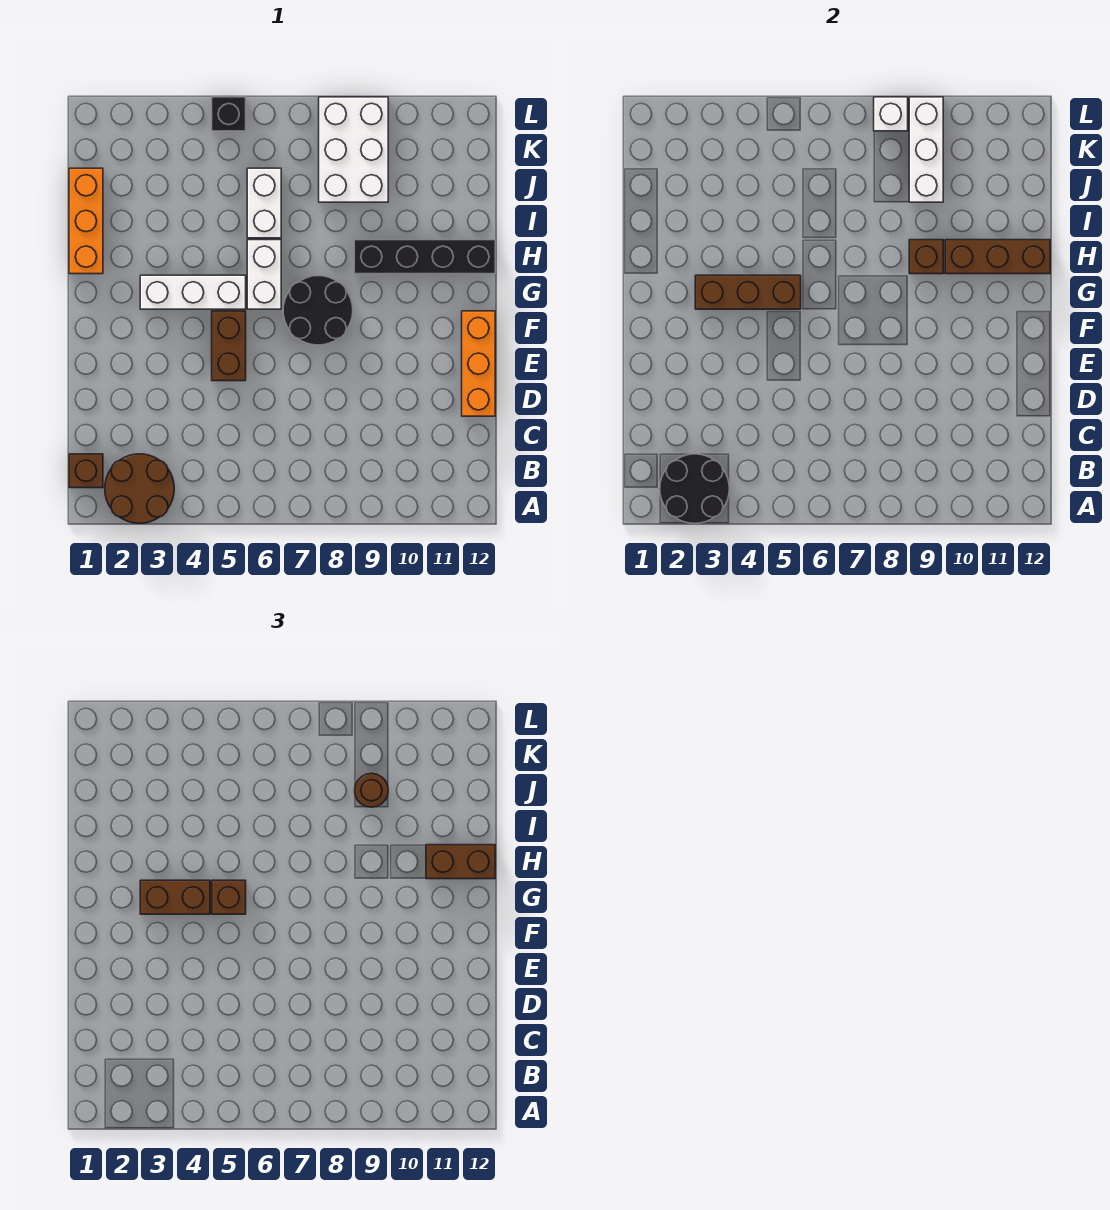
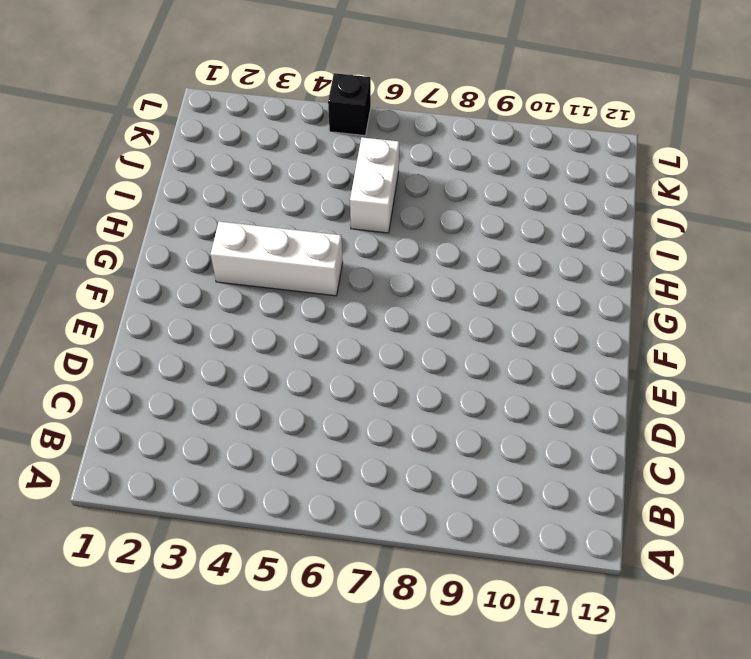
none -> brown 2x2 round brick [105,454,174,523]
none -> brown 1x1 brick [69,454,103,488]
none -> orange 1x3 brick [462,311,495,416]

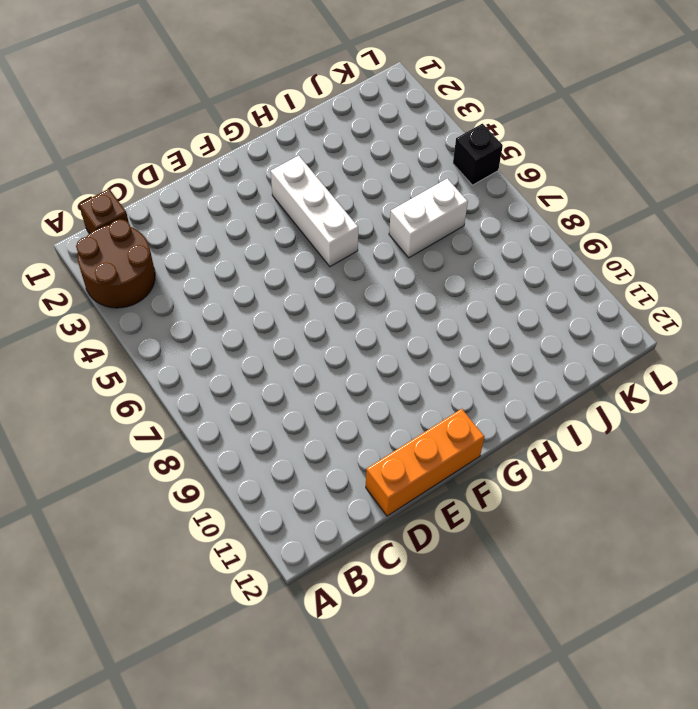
none -> brown 1x2 brick [212,311,246,381]
none -> black 2x2 round brick [283,276,353,345]
none -> white 1x2 brick [247,240,281,309]

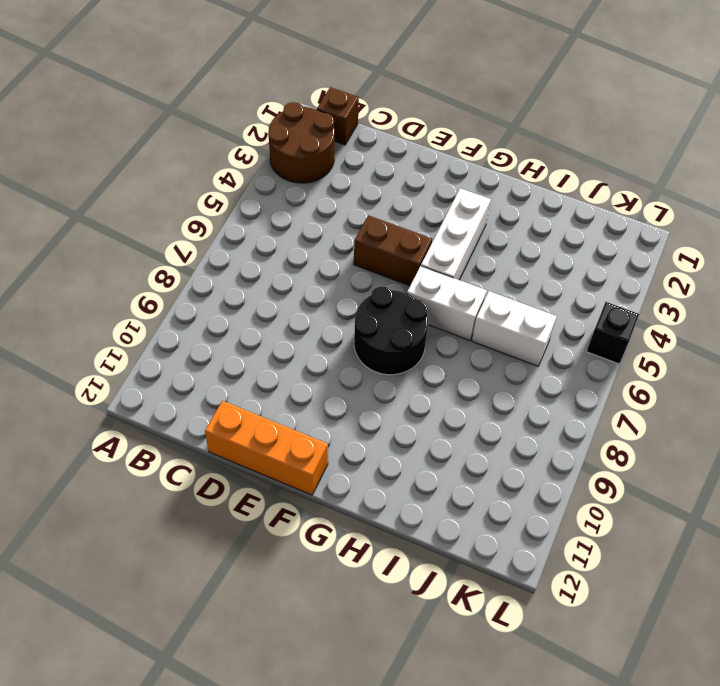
none -> orange 1x3 brick [69,168,103,274]
none -> black 1x4 brick [354,240,495,274]
none -> white 2x3 brick [319,97,388,202]

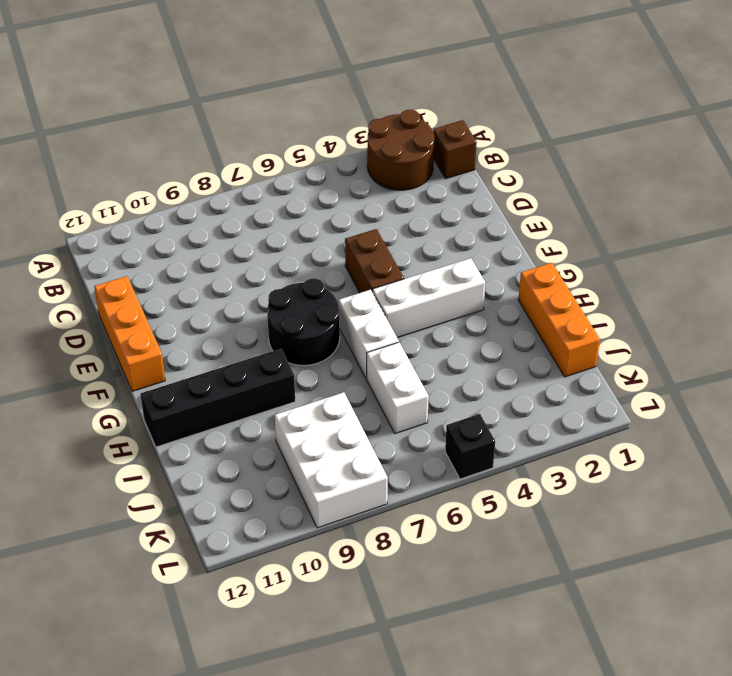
none -> black 2x2 round brick [660,454,729,523]
none -> brown 1x3 brick [695,275,801,309]
none -> brown 1x1 brick [909,240,943,274]

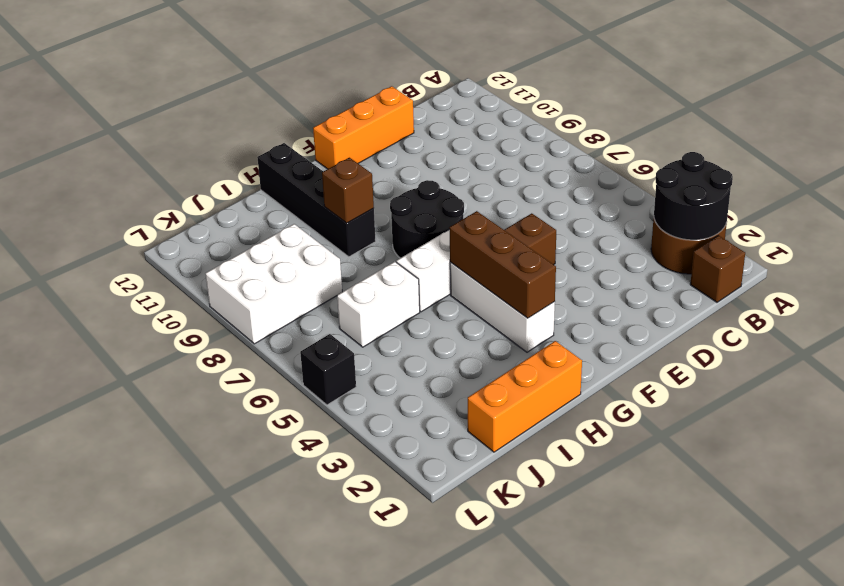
none -> brown 1x3 brick [945,240,1050,274]
none -> white 1x3 brick [909,97,943,202]
none -> white 1x1 brick [874,97,908,131]

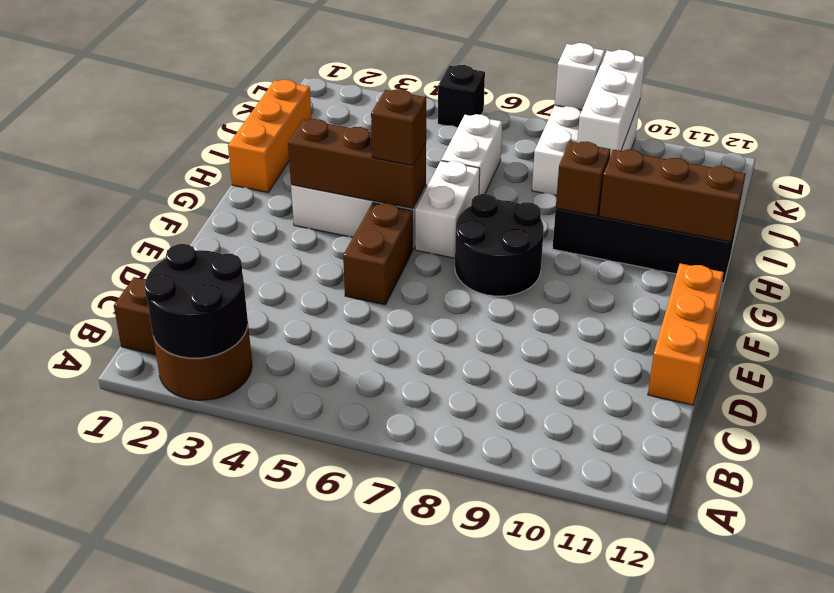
none -> brown 1x2 brick [140,880,210,914]
none -> brown 1x2 brick [426,845,495,879]
none -> brown 1x1 round brick [355,773,388,807]

